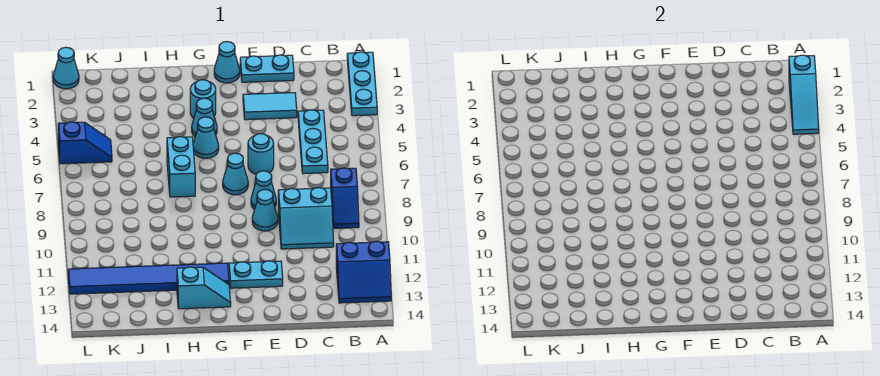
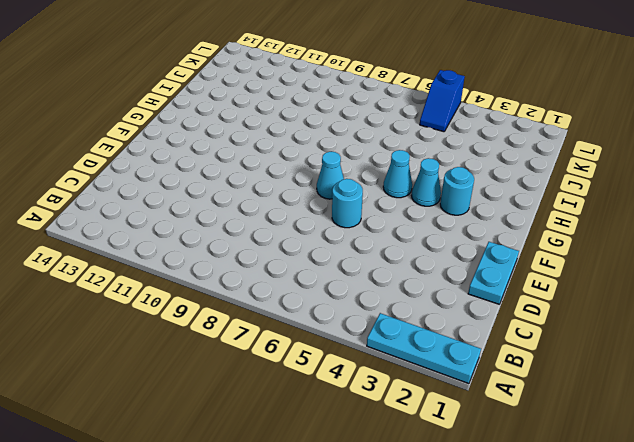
none -> blue 2x2 slope [336,241,391,303]
none -> blue 1x2 slope [331,168,359,228]
none -> cyan 1x3 plate [298,110,328,174]

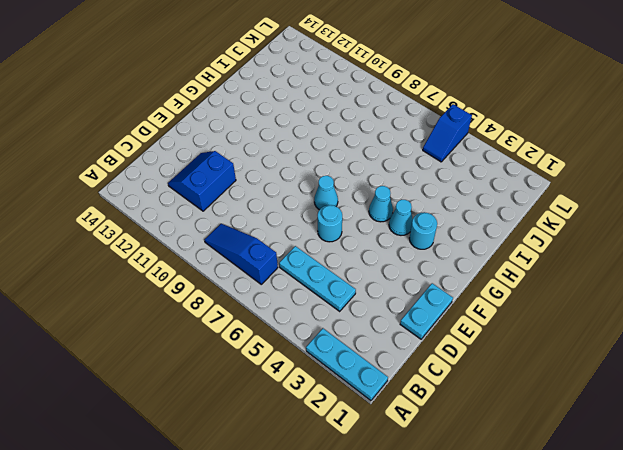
blue 1x3 slope [205,224,278,284] -> blue 1x2 slope [331,168,359,228]
blue 2x2 slope [168,151,236,211] -> blue 2x2 slope moved to [336,241,391,303]
none -> cyan 2x2 slope [278,188,334,249]
none -> cyan 1x2 tile [243,93,297,120]
none -> cyan 1x1 cone [251,171,276,210]

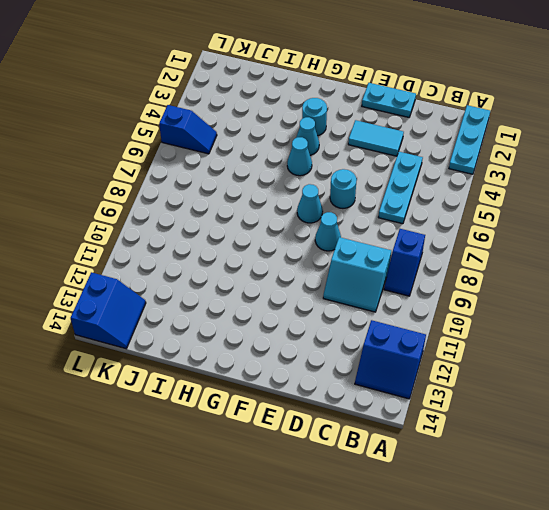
blue 2x2 slope [71,272,146,349] -> none
none -> cyan 1x1 cone [252,190,278,231]
none -> cyan 1x2 plate [229,261,283,288]
none -> cyan 1x1 cone [214,42,240,83]

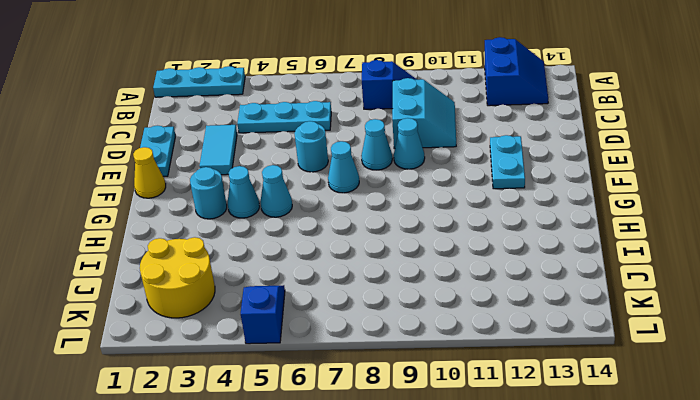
yellow 1x1 cone [133,147,166,198] -> cyan 1x1 cone [214,42,240,83]
yellow 2x2 round brick [140,237,215,318] -> none
none -> blue 1x6 tile [68,263,229,294]
none -> cyan 1x2 slope [177,267,231,309]
none -> cyan 1x2 brick [167,137,195,197]

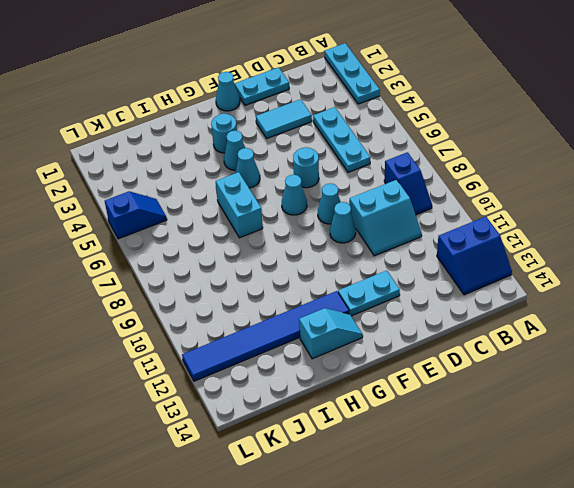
none -> cyan 1x1 cone [53,47,79,89]
none -> cyan 1x3 slope [789,55,819,134]

